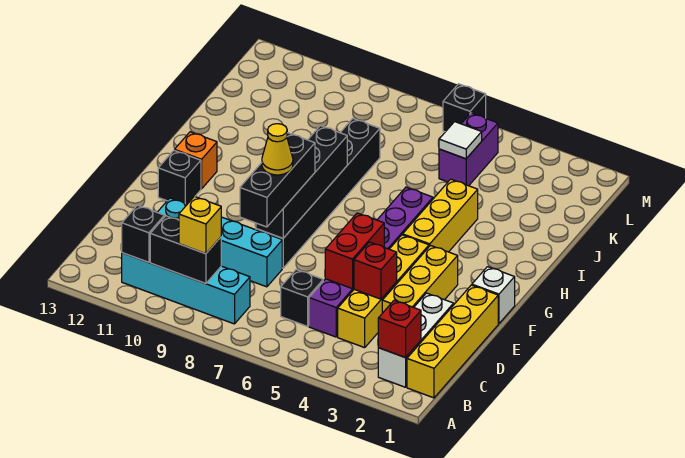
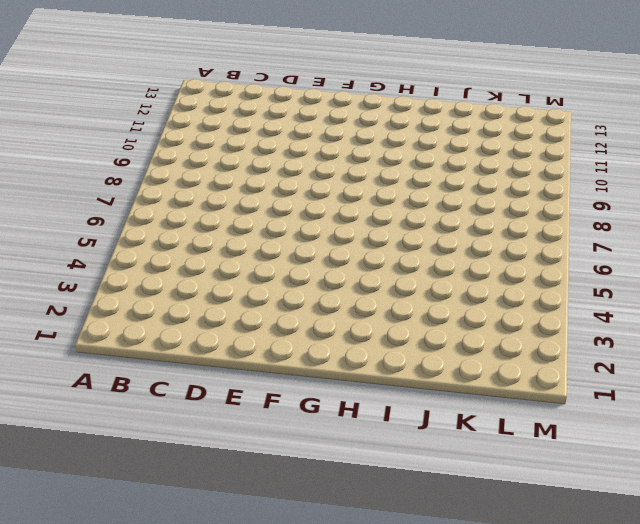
none -> yellow 1x4 brick [407,285,498,398]
none -> white 1x3 brick [378,293,454,387]
none -> cyan 1x4 brick [122,253,250,324]

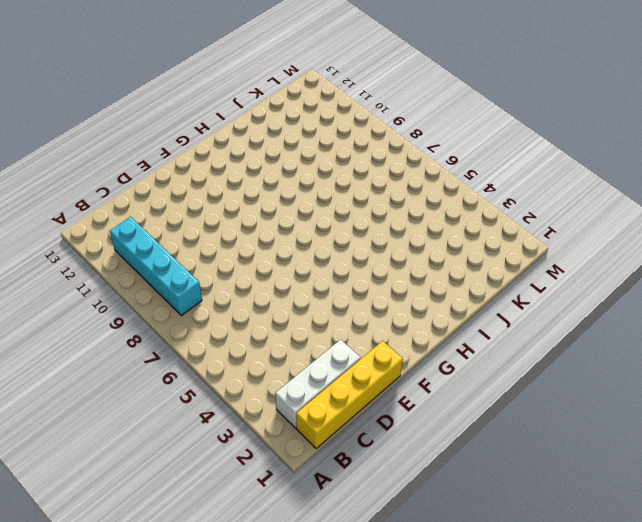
none -> yellow 1x4 brick [338,235,429,348]
none -> purple 1x6 brick [309,187,433,337]
none -> black 1x1 brick [281,269,323,326]

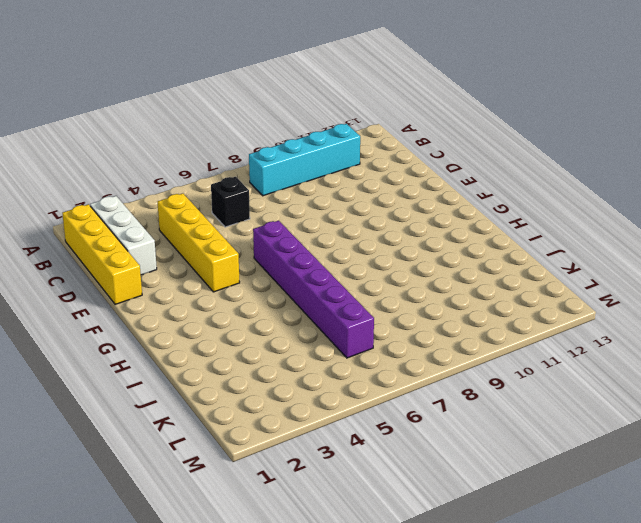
purple 1x6 brick [253,221,374,358] -> purple 1x6 brick moved to [309,187,433,337]
none -> yellow 1x3 brick [382,246,458,313]
none -> cyan 1x4 brick [157,198,282,287]
none -> black 1x6 brick [256,119,380,268]

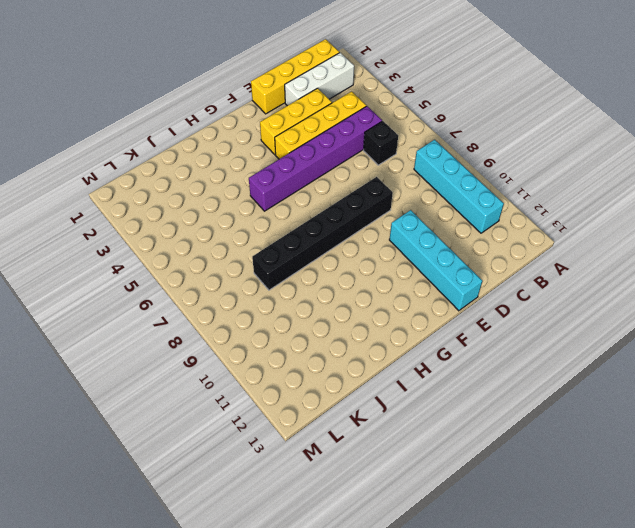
cyan 1x4 brick [389,210,482,311] -> cyan 1x4 brick moved to [157,198,282,287]
none -> white 1x1 brick [472,267,515,324]
none -> black 1x1 brick [158,150,201,204]
none -> yellow 1x3 brick [403,179,478,252]

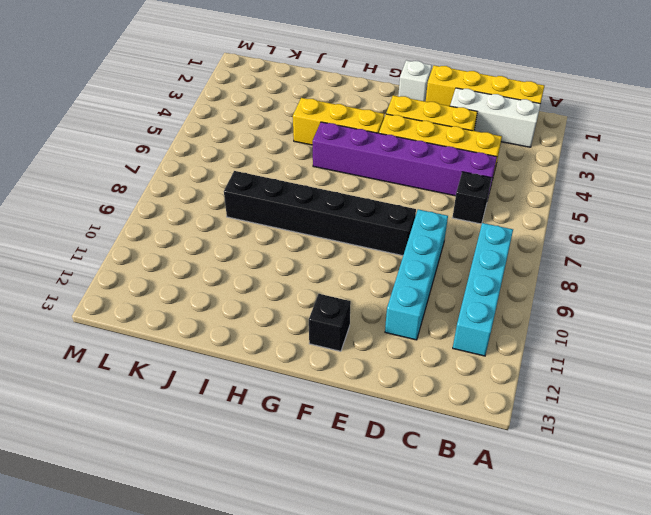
none -> orange 1x1 brick [175,132,217,189]
none -> purple 1x2 brick [439,113,498,186]
none -> black 1x1 brick [443,84,486,132]

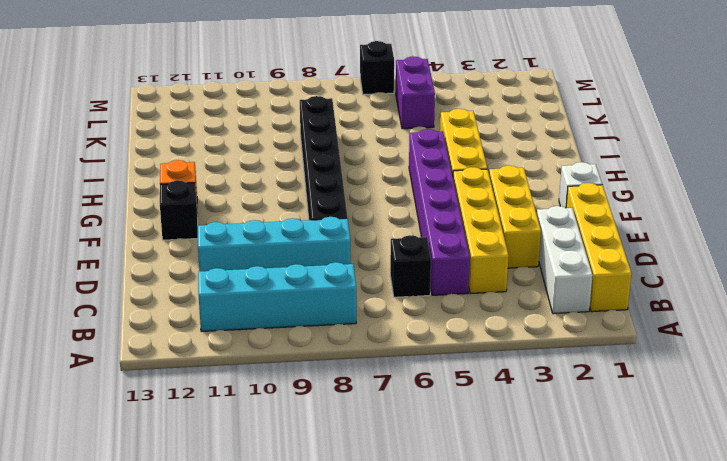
none -> red 1x1 brick [378,300,421,358]
none -> black 1x2 brick [150,216,221,284]
none -> black 1x1 brick [122,205,164,262]

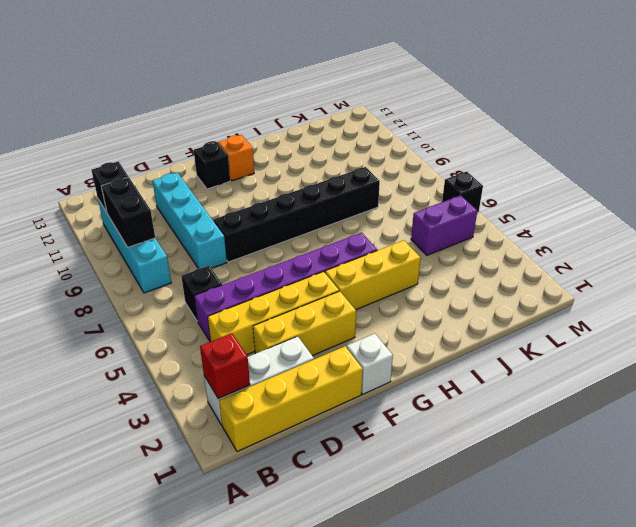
none -> red 1x1 brick [354,242,397,299]
none -> red 1x2 brick [325,213,384,289]
none -> black 1x4 brick [256,126,347,238]

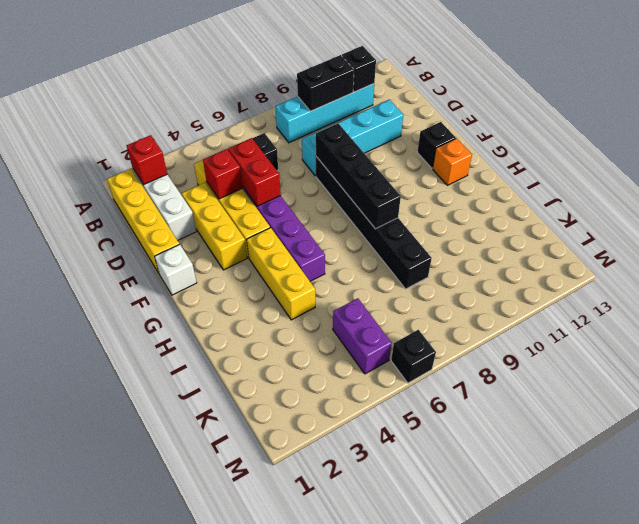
none -> white 1x1 tile [439,122,482,159]
none -> yellow 1x1 brick [179,197,221,254]
none -> black 1x3 brick [240,133,315,227]

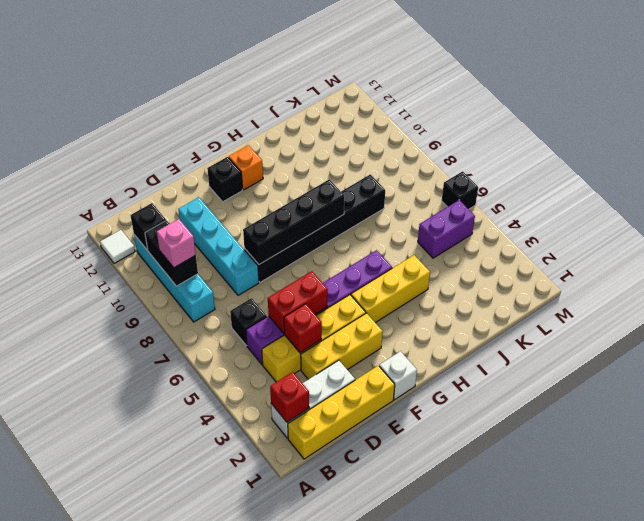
white 1x1 tile [100,230,135,264] -> white 1x1 tile moved to [439,122,482,159]
pink 1x1 brick [157,219,196,268] -> yellow 1x1 brick [179,197,221,254]
none -> black 1x3 brick [240,133,315,227]
none -> yellow 1x1 cone [262,124,293,175]

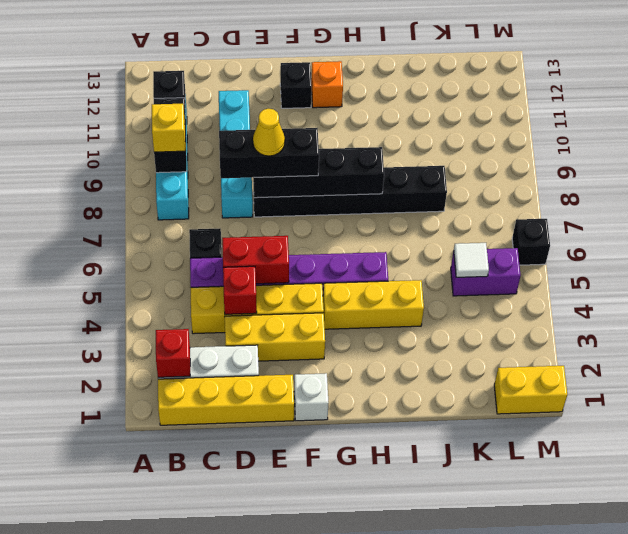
yellow 1x2 brick [494,366,567,414] -> none

